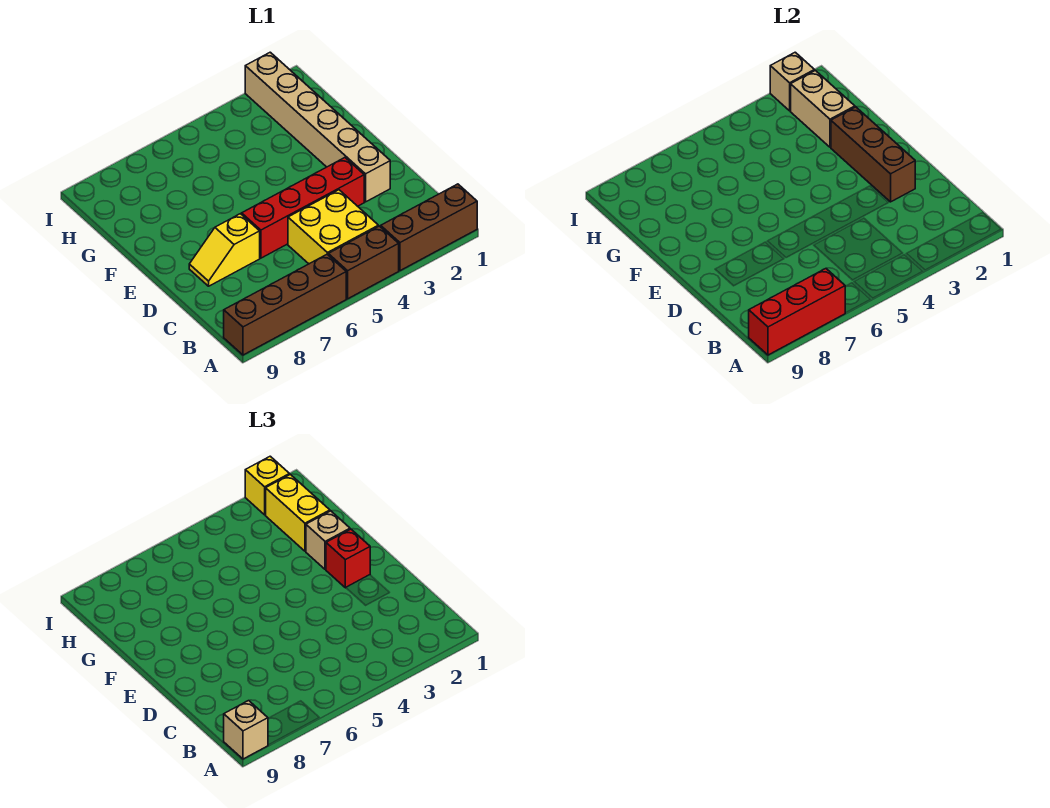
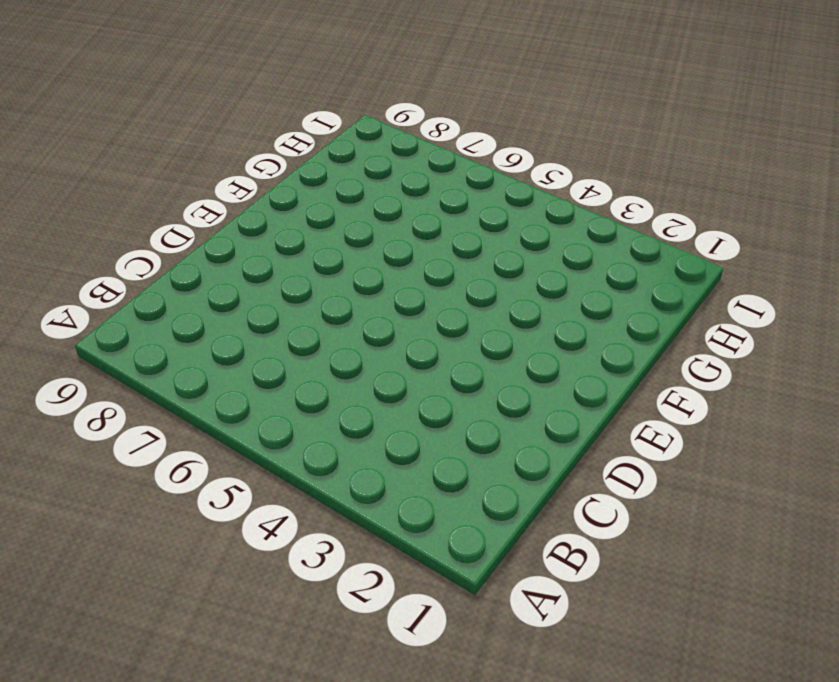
none -> brown 1x3 brick [381,184,477,271]
none -> brown 1x2 brick [328,226,399,299]
none -> brown 1x4 brick [224,255,346,355]

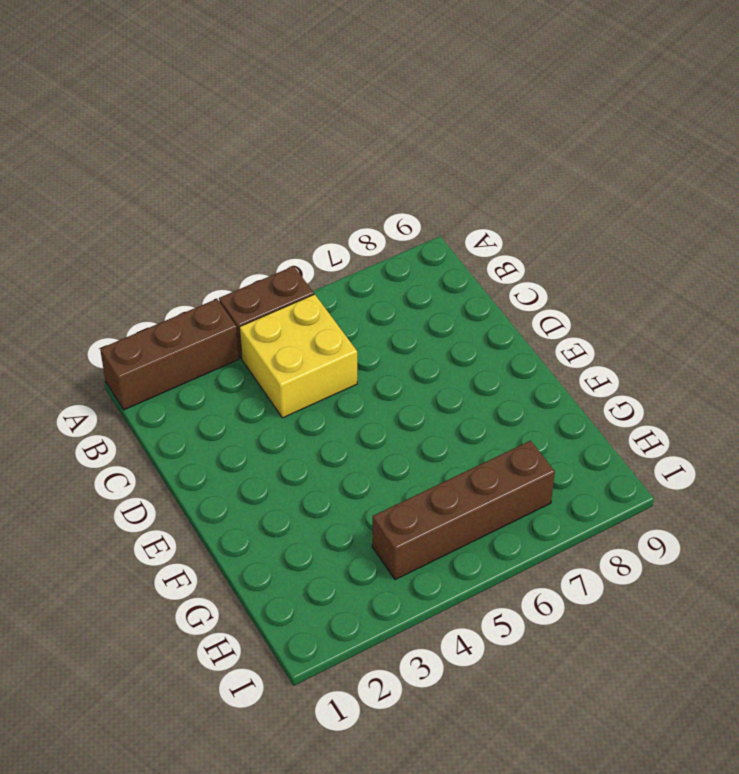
brown 1x4 brick [372,441,555,580] -> brown 1x4 brick moved to [224,255,346,355]
none -> tan 1x6 brick [245,52,390,202]
none -> red 1x4 brick [242,158,364,258]
none -> yellow 1x2 slope [189,214,260,286]

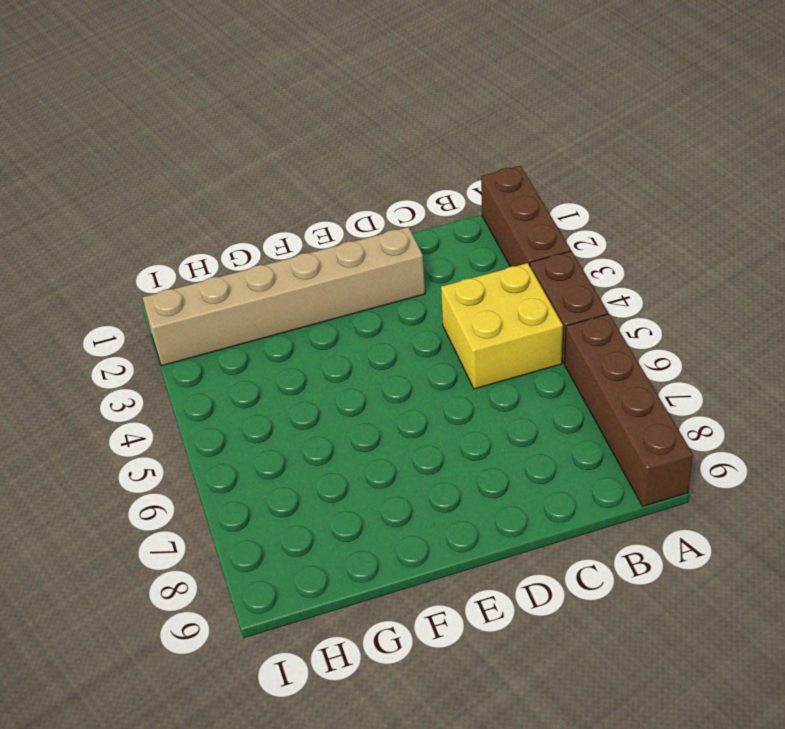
none -> red 1x4 brick [242,158,364,258]
none -> yellow 1x2 slope [189,214,260,286]
none -> red 1x3 brick [749,269,845,355]

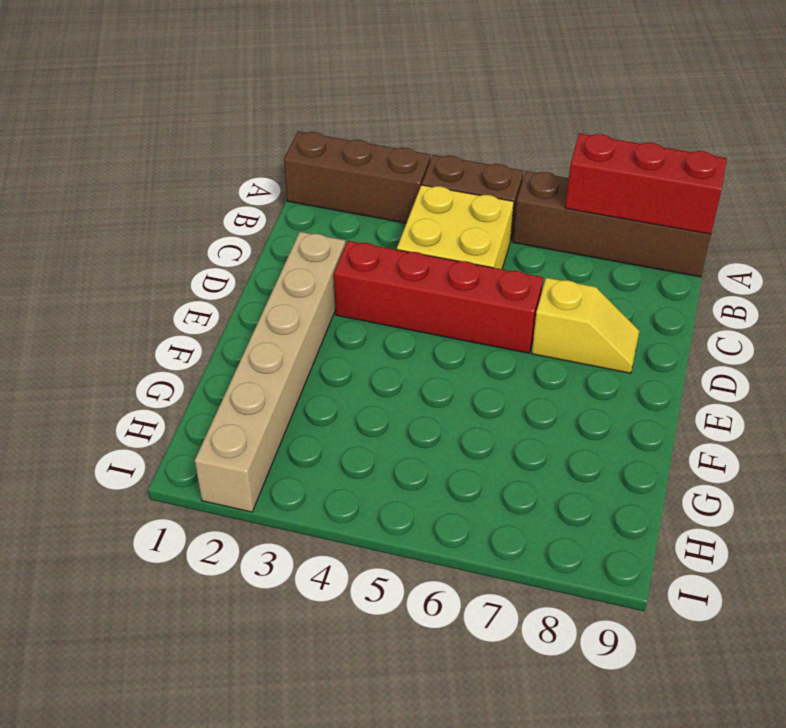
none -> brown 1x3 brick [831,107,915,202]
none -> tan 1x2 brick [790,70,855,147]
none -> tan 1x1 brick [770,52,814,111]

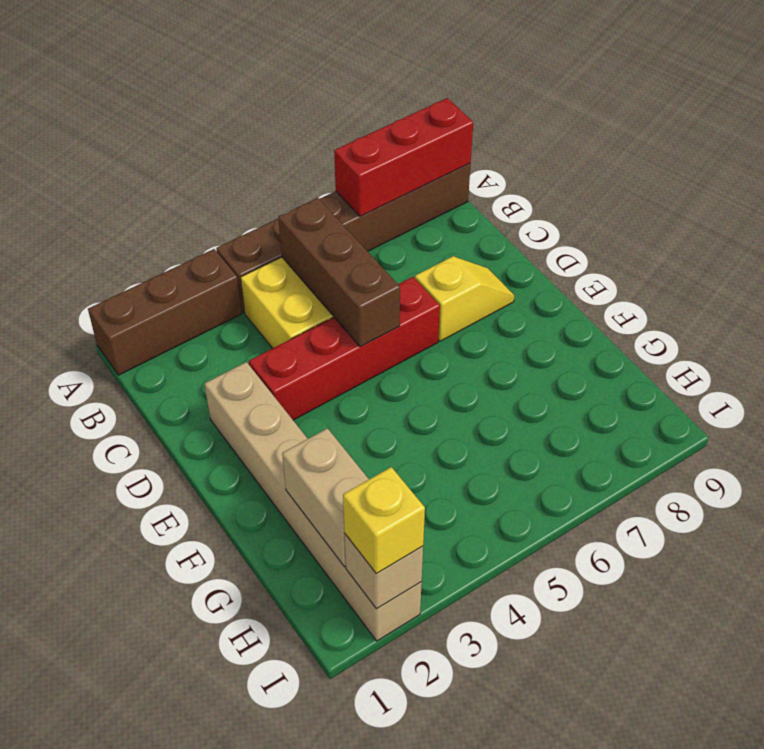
brown 1x3 brick [278,198,400,347] -> brown 1x3 brick moved to [831,107,915,202]
none -> tan 1x1 brick [224,701,268,759]
none -> red 1x1 brick [326,529,370,588]
none -> tan 1x1 brick [306,511,350,570]

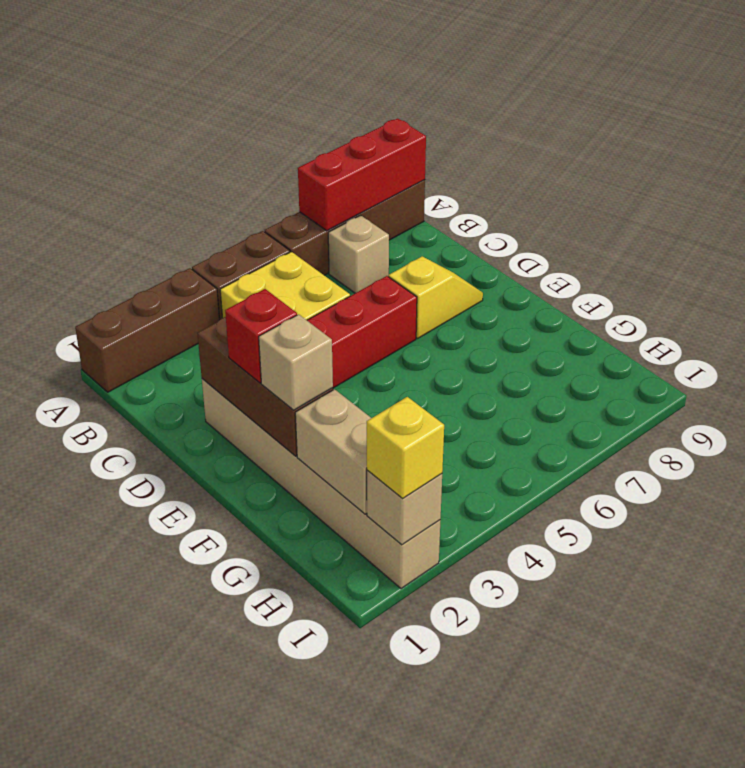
tan 1x1 brick [328,215,389,293] -> tan 1x1 brick moved to [224,701,268,759]
none -> yellow 1x2 brick [266,474,330,551]

